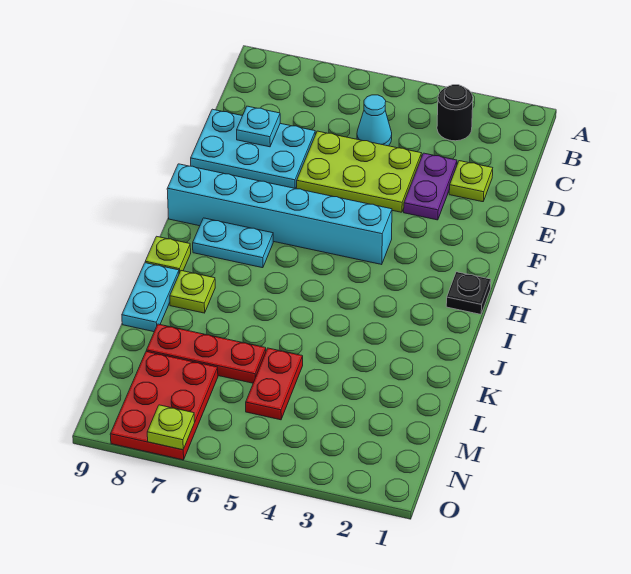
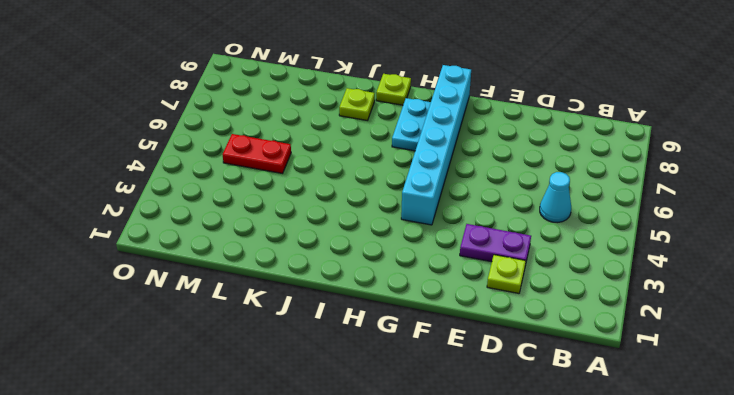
none -> black 1x1 round brick [437,85,473,141]
none -> lime 2x3 plate [297,131,421,212]
none -> cyan 2x3 plate [191,109,315,189]

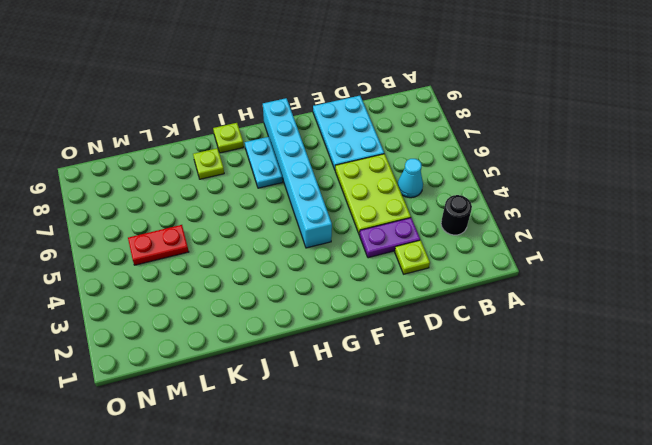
none -> black 1x1 plate [446,272,491,314]
none -> cyan 1x2 plate [122,263,179,332]
none -> red 1x3 plate [146,324,266,383]

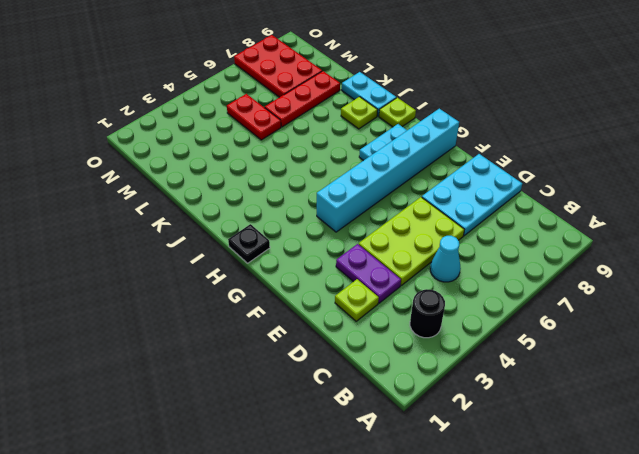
none -> cyan 1x1 plate [237,106,280,147]
none -> lime 1x1 plate [147,405,195,450]

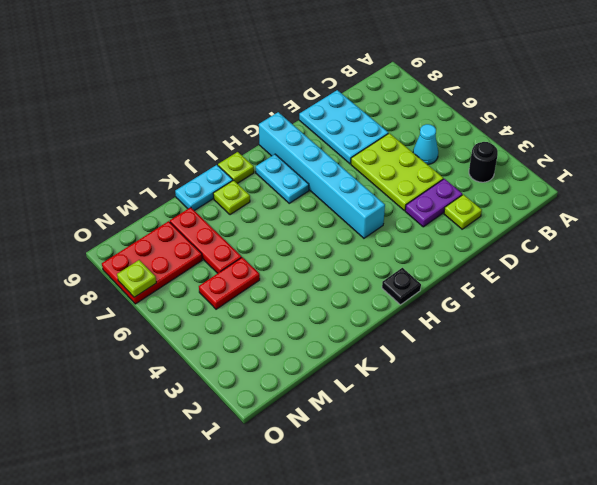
none -> cyan 1x1 plate [237,106,280,147]

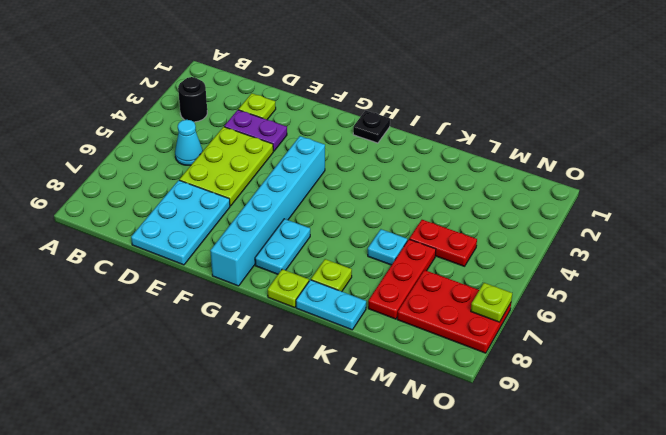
cyan 1x1 plate [368,229,407,265] -> cyan 1x1 plate moved to [237,106,280,147]

